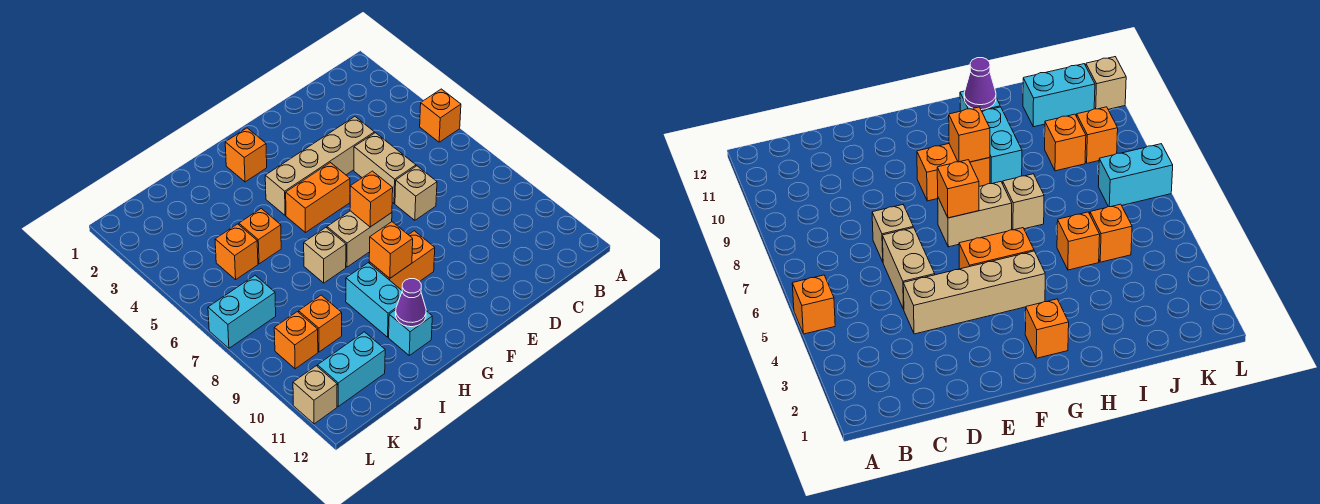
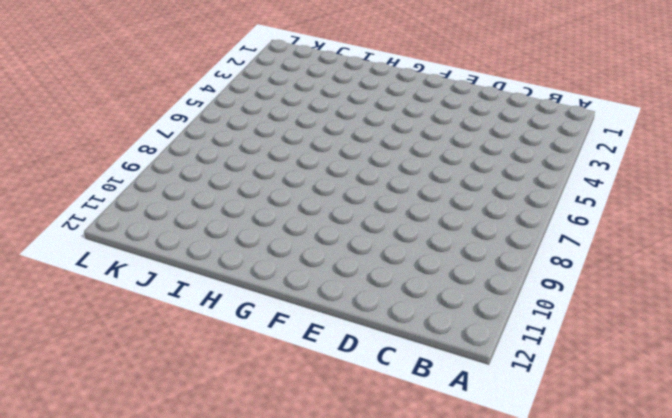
none -> orange 1x1 brick [420,89,461,142]
none -> tan 1x4 brick [265,117,374,215]
none -> tan 1x2 brick [354,133,416,203]

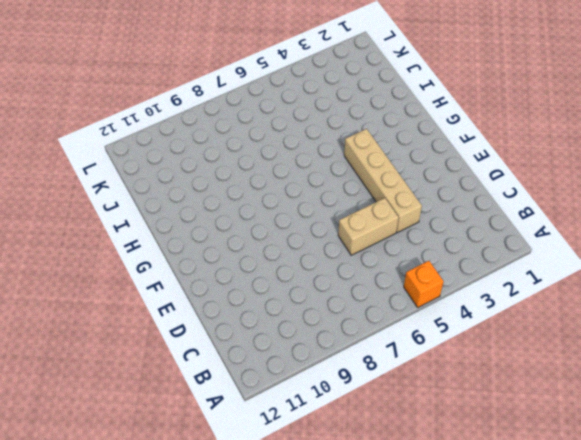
none -> tan 1x1 brick [395,166,437,220]
none -> orange 1x2 brick [286,163,350,233]
none -> tan 1x2 brick [327,211,392,267]

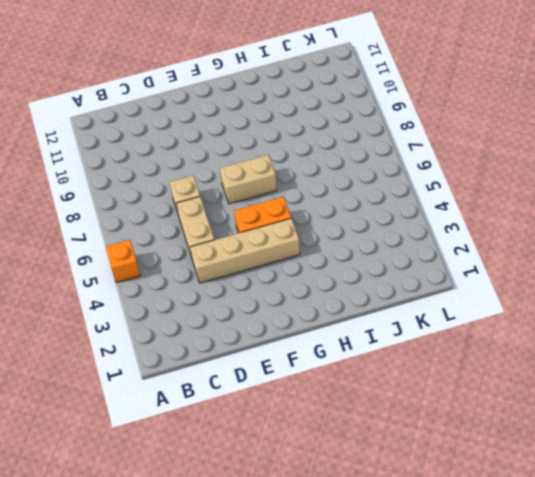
none -> orange 1x2 brick [369,231,435,290]
none -> orange 1x1 brick [225,128,267,182]
none -> tan 1x1 brick [304,228,346,283]

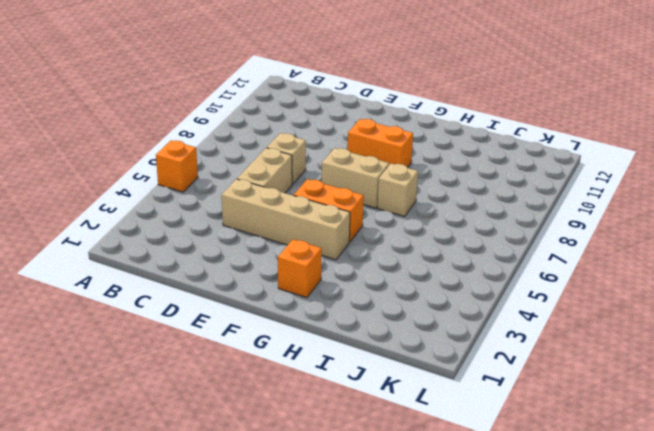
none -> cyan 1x2 brick [346,263,402,337]
none -> cyan 1x1 brick [389,310,432,355]
none -> orange 1x1 brick [239,208,281,264]

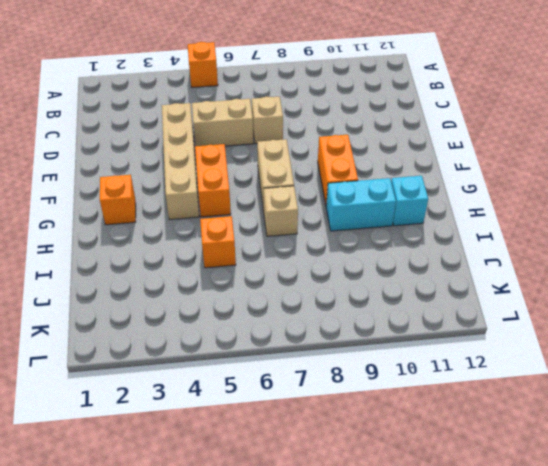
none -> orange 1x1 brick [215,224,258,280]
none -> orange 1x1 brick [299,295,342,352]
none -> cyan 1x2 brick [317,332,385,406]

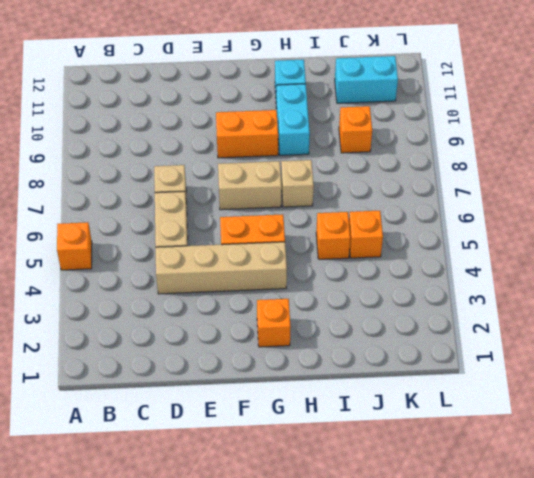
none -> cyan 1x2 brick [208,275,276,348]
none -> orange 1x1 brick [274,312,318,369]
none -> tan 1x1 brick [293,366,337,424]

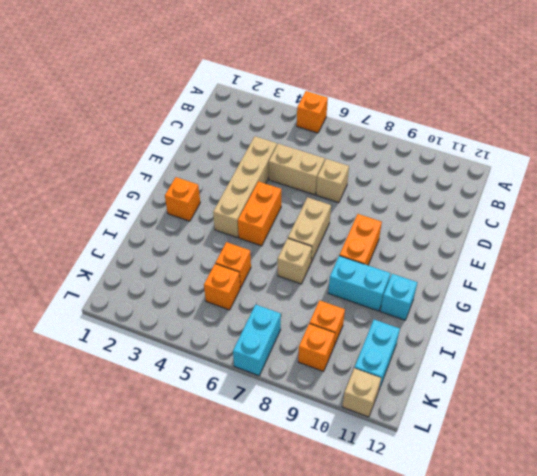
none -> orange 1x1 brick [350,171,393,227]
none -> orange 1x1 brick [369,222,413,278]
none -> purple 1x1 cone [396,279,426,327]

